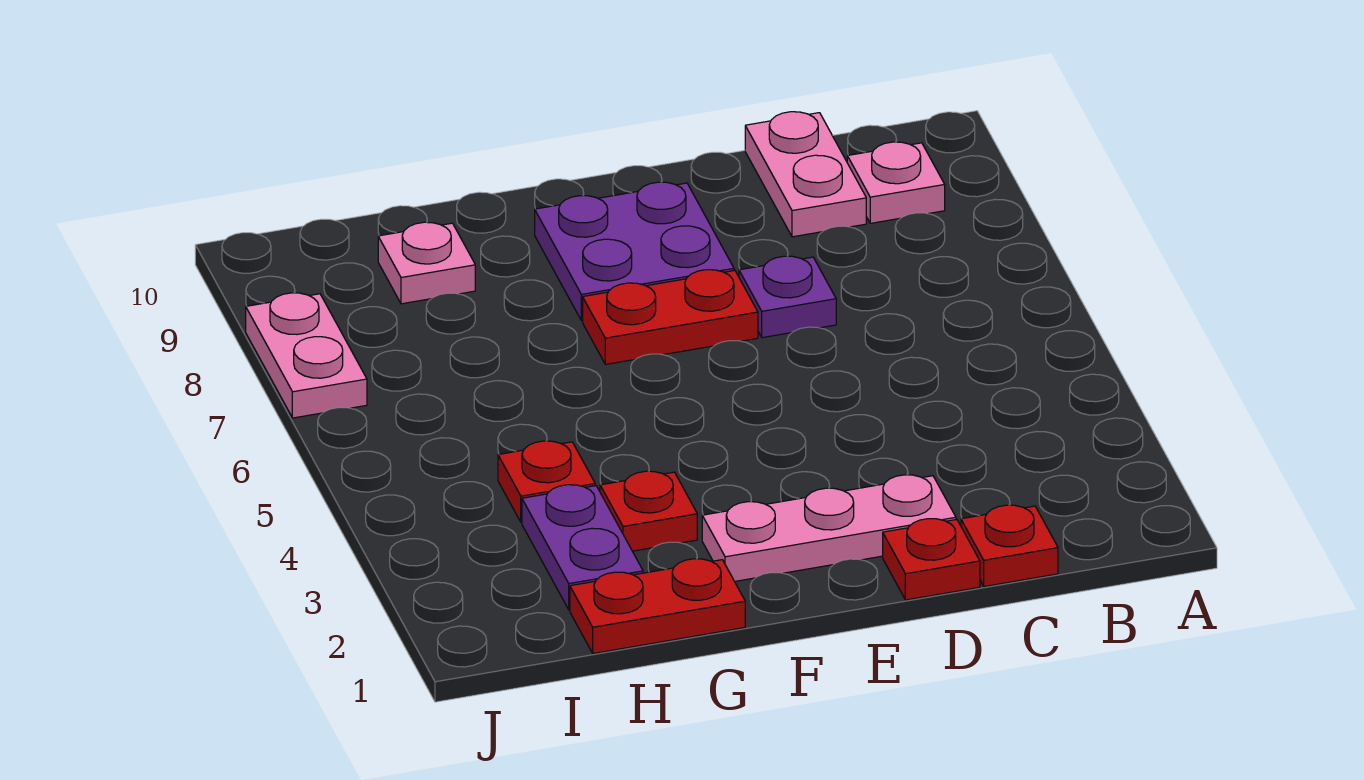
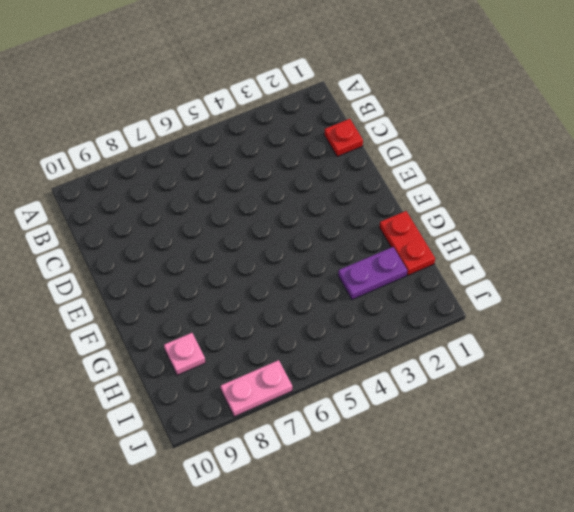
none -> pink 1x1 plate [847,142,945,223]
none -> pink 1x2 plate [745,112,866,237]
none -> red 1x1 plate [883,519,980,600]

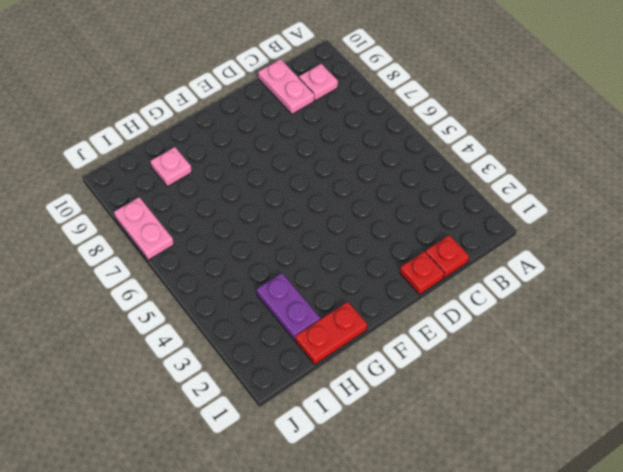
none -> pink 1x3 plate [702,475,956,581]
none -> purple 1x1 plate [739,256,836,338]
none -> red 1x2 plate [583,270,758,364]

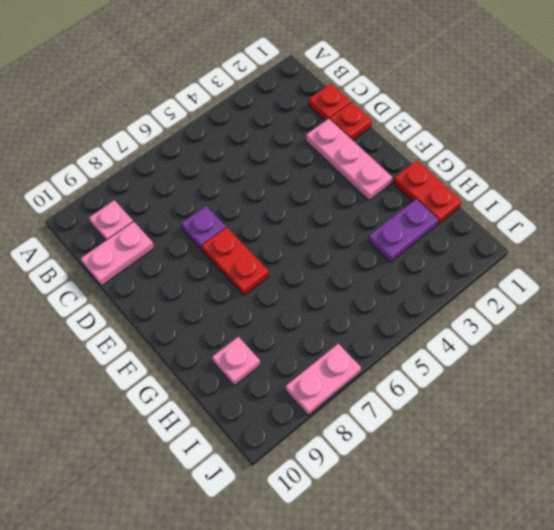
none -> purple 2x2 plate [535,182,734,321]
none -> red 1x1 plate [600,471,697,551]
none -> red 1x1 plate [498,441,595,522]

